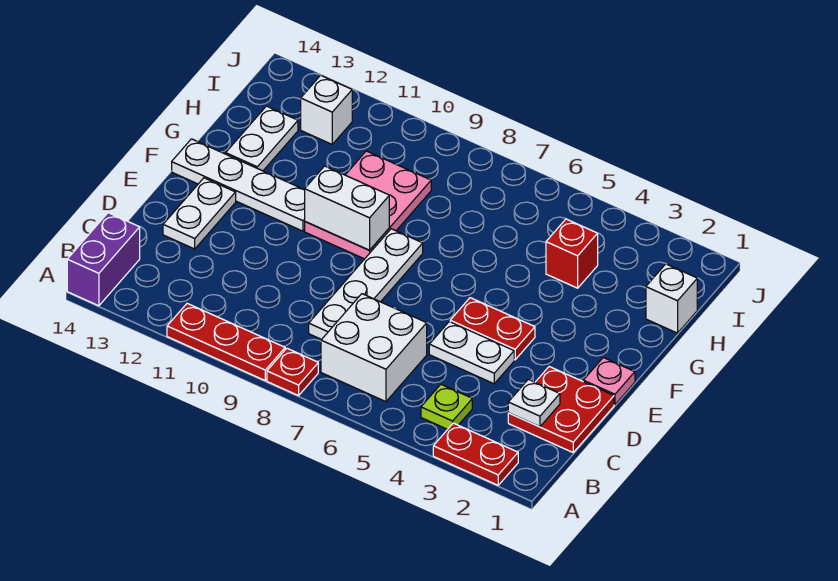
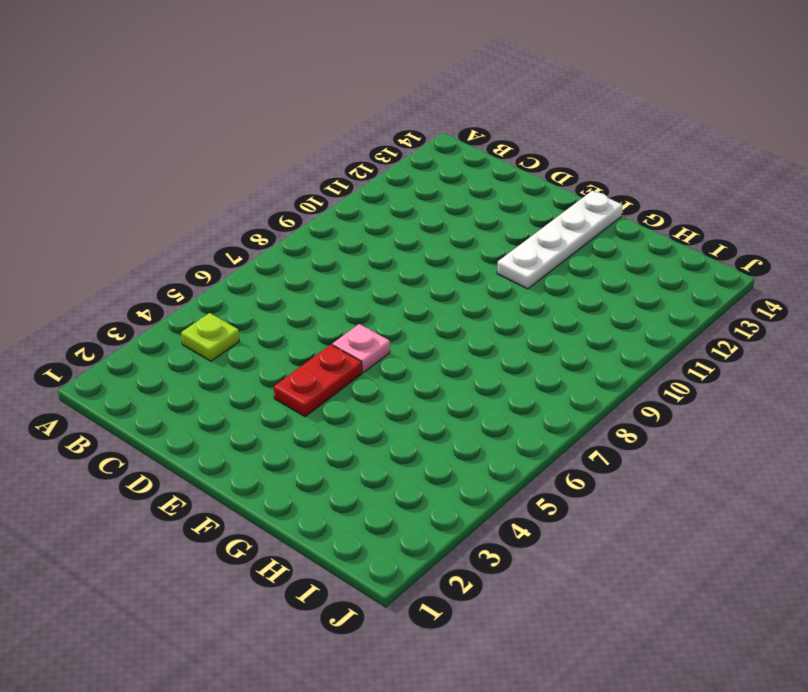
pink 1x1 plate [332,324,390,373] -> pink 1x1 plate moved to [583,358,635,405]
none -> red 1x2 plate [433,423,518,485]
none -> red 1x1 plate [267,348,318,396]
none -> red 1x3 plate [167,303,285,380]

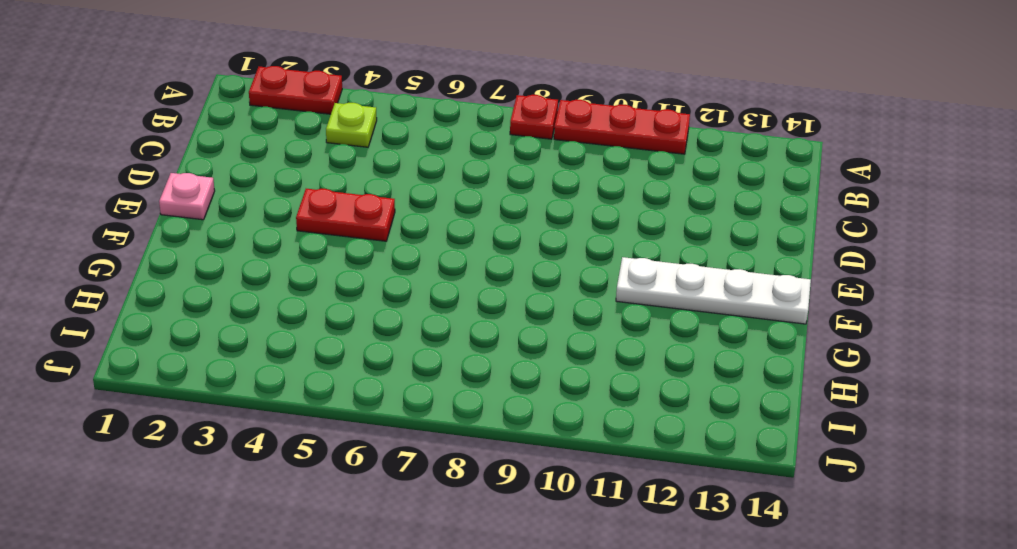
none -> purple 1x2 brick [67,213,140,306]
none -> white 2x2 brick [321,294,427,402]
none -> red 2x2 plate [508,367,614,452]

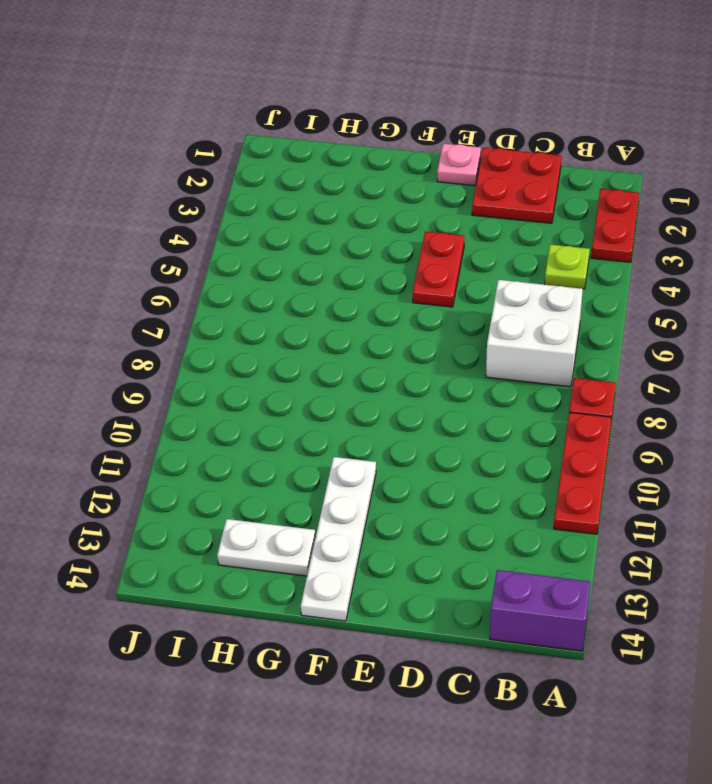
none -> white 1x4 plate [309,229,423,340]
none -> white 1x2 plate [429,322,514,384]
none -> white 1x2 plate [163,178,236,249]

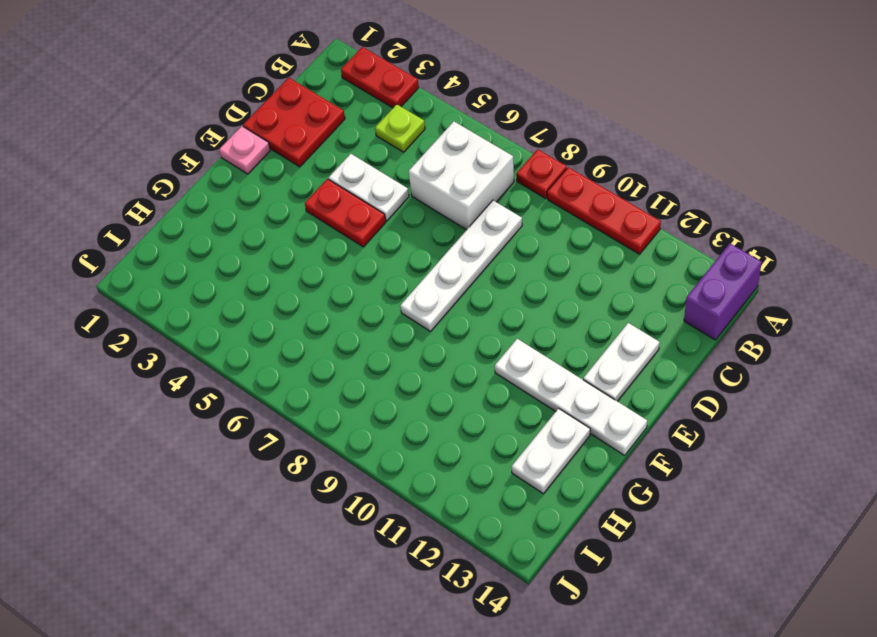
none -> pink 2x3 plate [305,151,431,259]
none -> white 1x1 brick [646,264,697,333]
none -> red 1x1 brick [546,219,598,288]

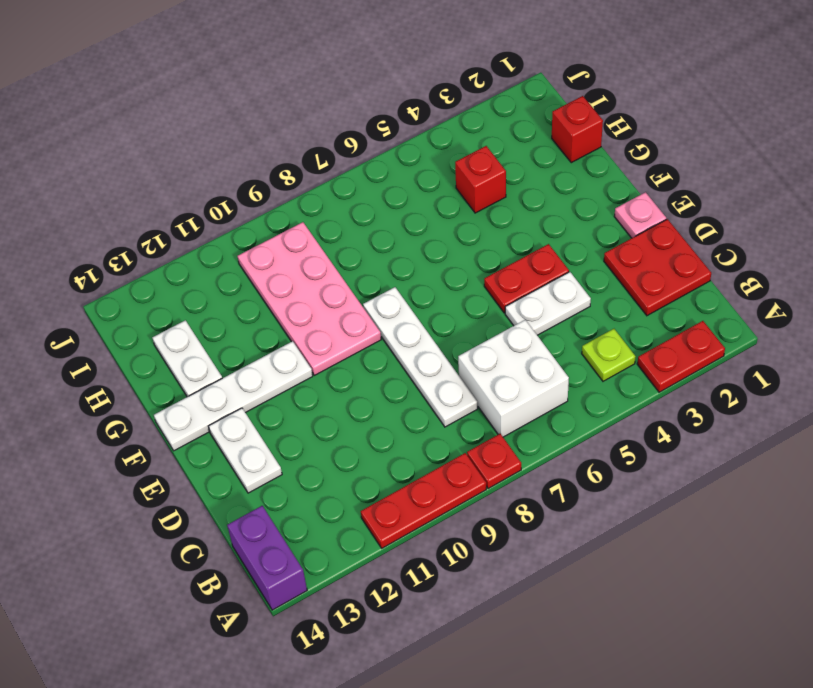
pink 2x4 plate [238,222,381,375] -> pink 2x3 plate [305,151,431,259]
red 1x1 brick [552,96,603,163] -> white 1x1 brick [646,264,697,333]
none -> white 1x1 brick [301,75,352,144]
none -> white 1x1 plate [508,379,560,427]
none -> white 1x2 brick [305,166,389,250]

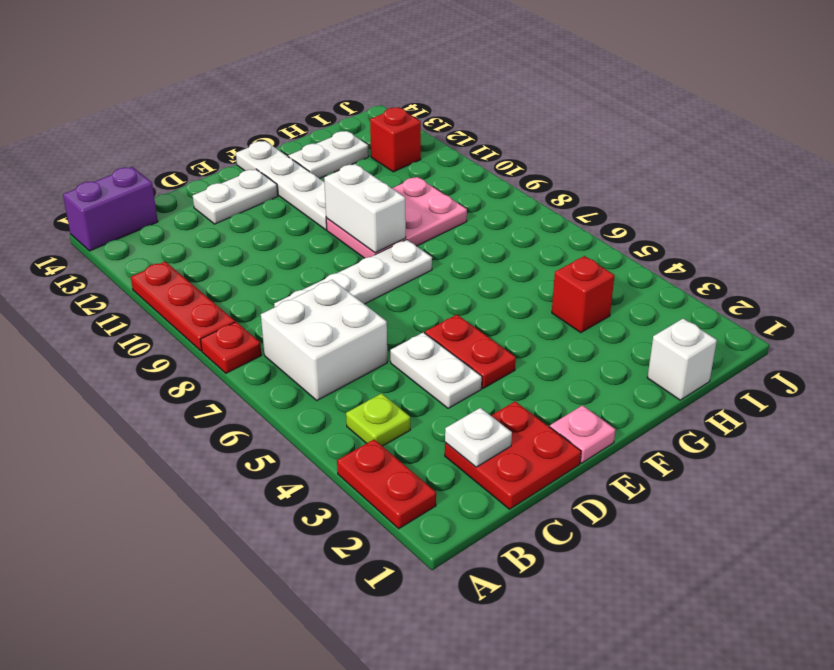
red 1x1 brick [370,107,421,172] -> white 1x1 brick [301,75,352,144]

